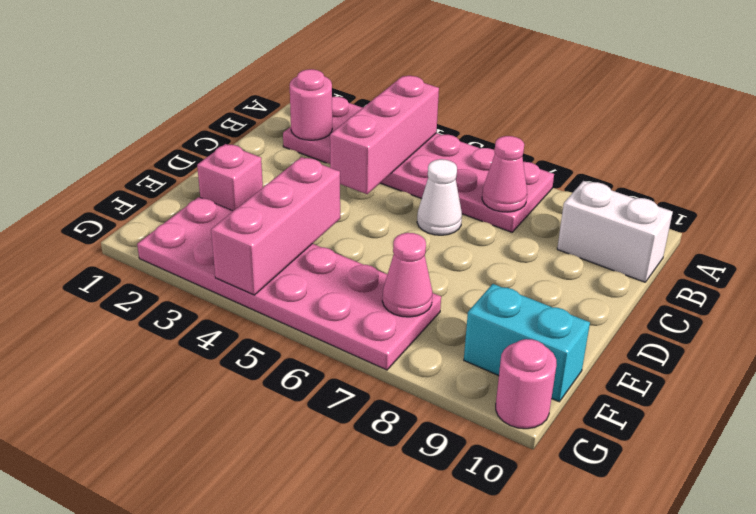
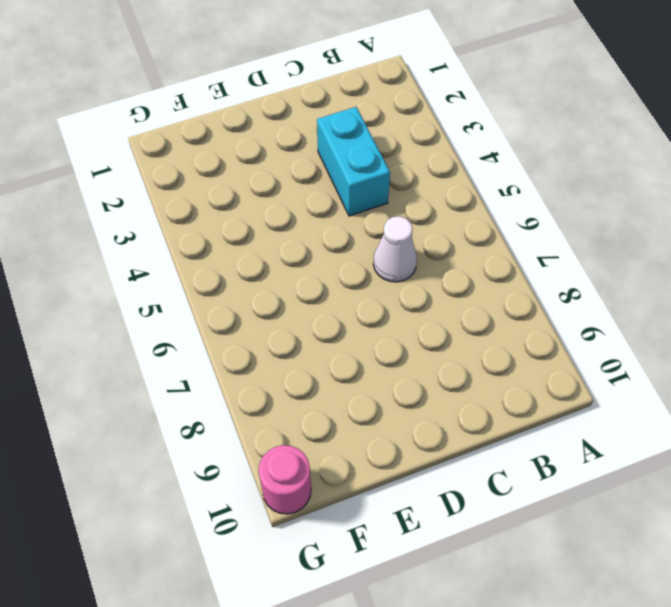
cyan 1x2 brick [317,107,390,216] -> cyan 1x2 brick moved to [464,284,590,402]
none -> pink 2x6 plate [283,97,554,232]
none -> white 1x2 brick [557,181,673,282]
none -> pink 1x1 brick [197,144,263,211]

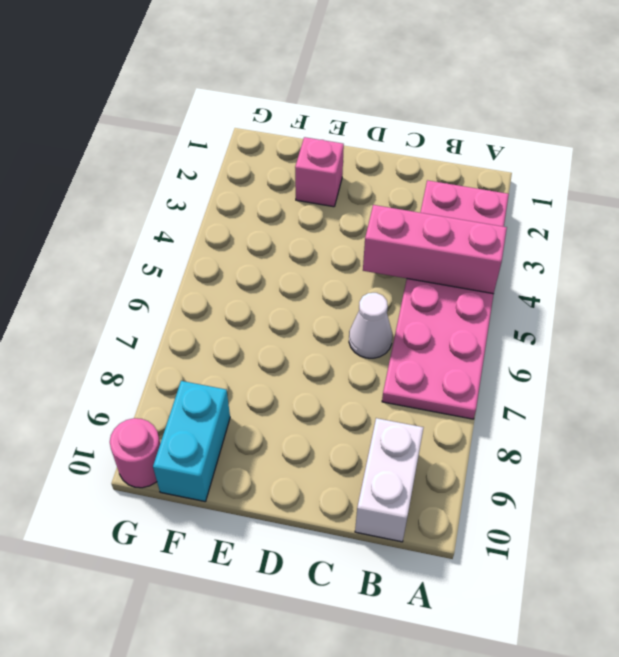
none -> pink 2x6 plate [137,197,441,370]
none -> pink 1x1 round brick [290,69,332,140]
none -> pink 1x1 cone [482,136,527,212]

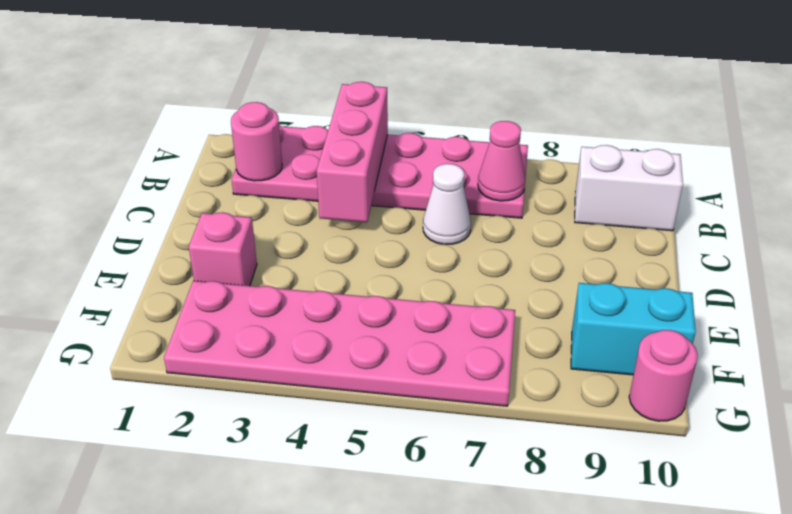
none -> pink 1x3 brick [211,157,340,295]
none -> pink 1x1 cone [382,233,432,317]

